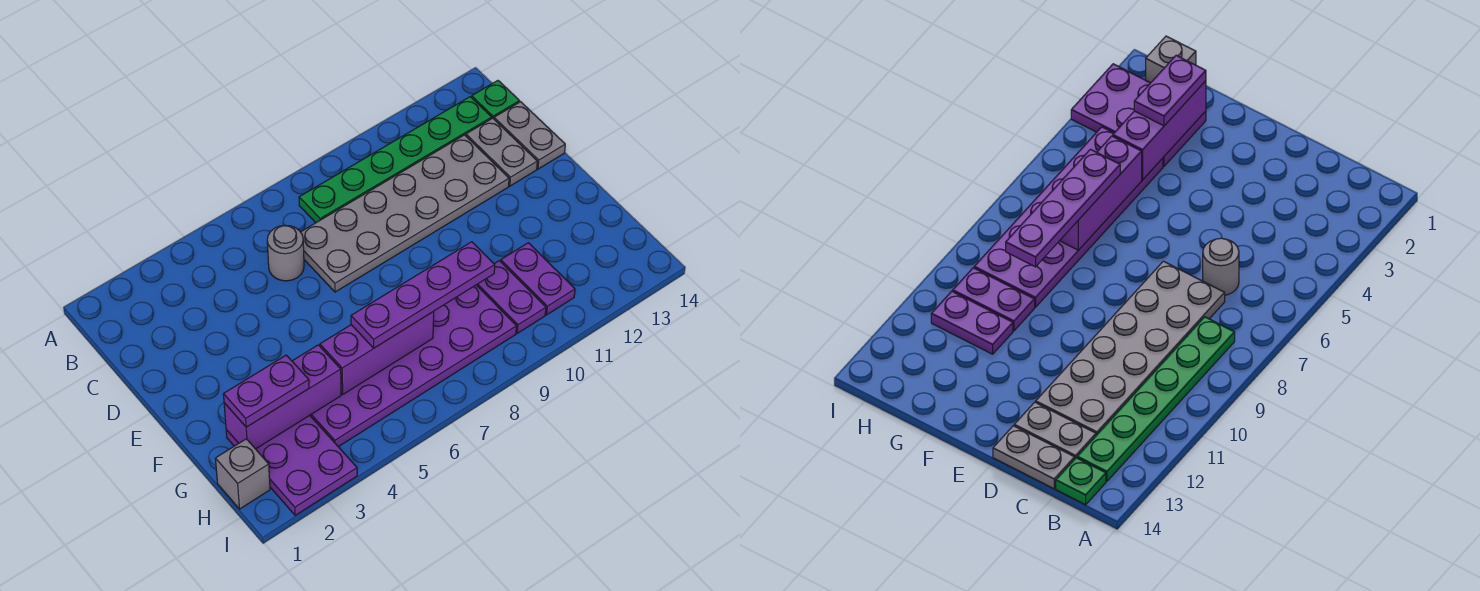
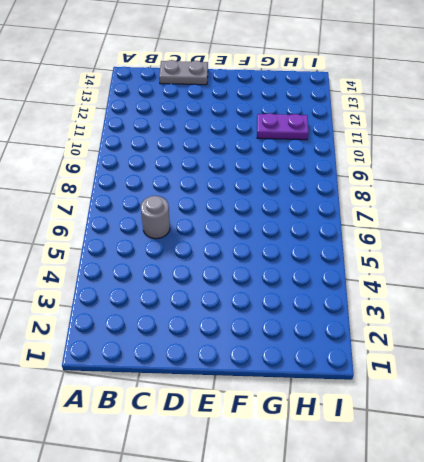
none -> green 1x6 plate [299,97,492,223]
none -> green 1x1 plate [472,81,519,119]
none -> grey 2x6 plate [301,135,509,292]

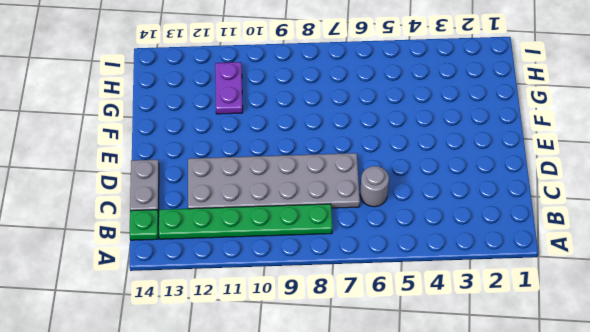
none -> grey 1x2 plate [466,118,537,186]
none -> purple 2x3 plate [226,415,357,515]
none -> purple 2x6 plate [310,285,516,447]

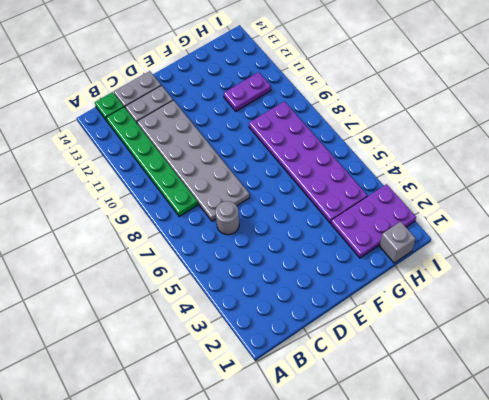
none -> purple 1x2 plate [477,261,546,333]
none -> purple 1x3 brick [224,345,341,449]
none -> purple 1x3 brick [320,312,434,394]

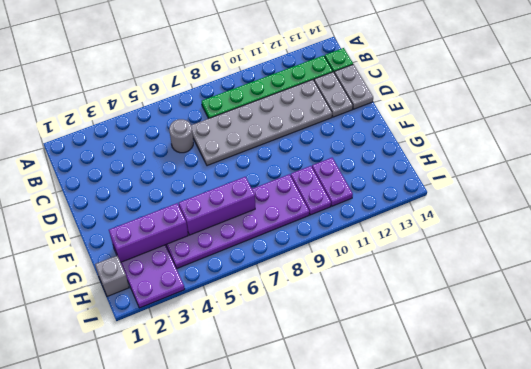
none -> purple 1x2 plate [224,355,309,427]
none -> purple 1x4 plate [351,242,495,348]

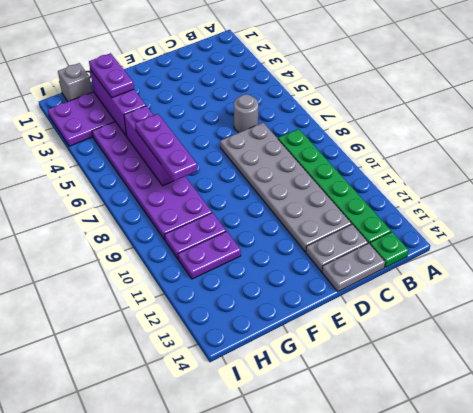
purple 1x3 plate [135,114,197,181] -> purple 1x4 plate [351,242,495,348]

